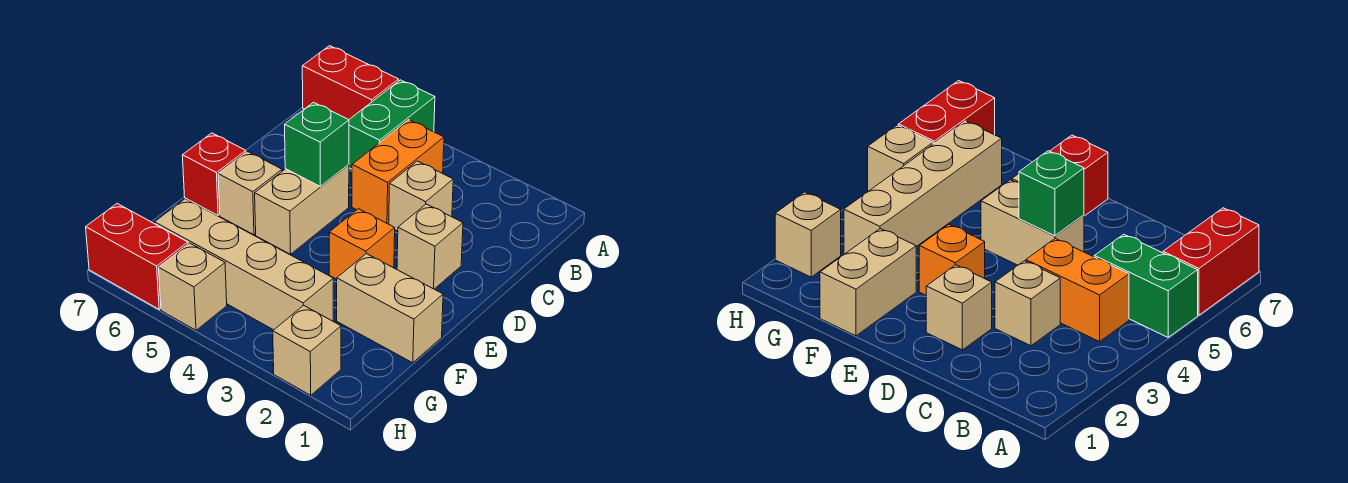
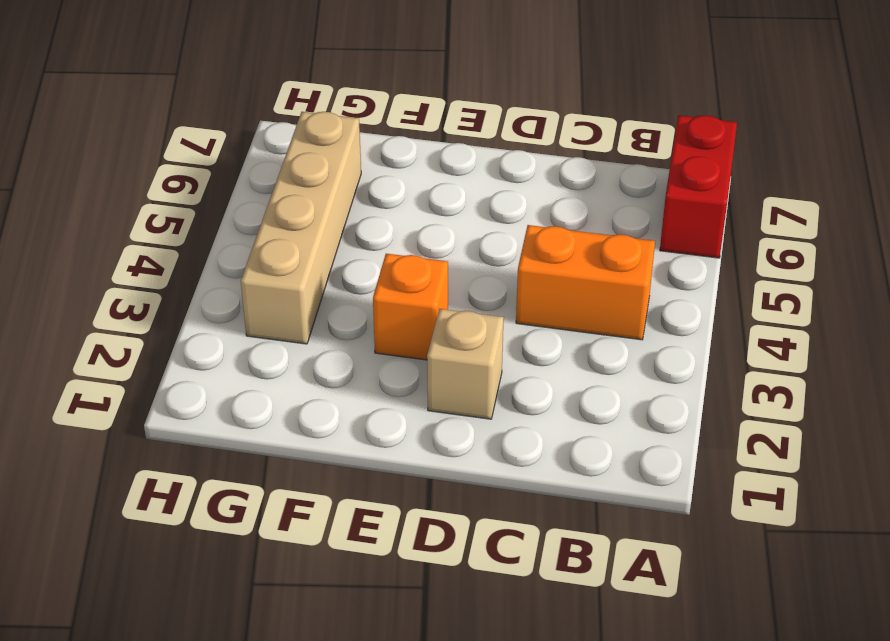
none -> green 1x2 brick [349,80,435,169]
none -> tan 1x1 brick [389,161,453,231]
none -> tan 1x2 brick [255,165,349,254]

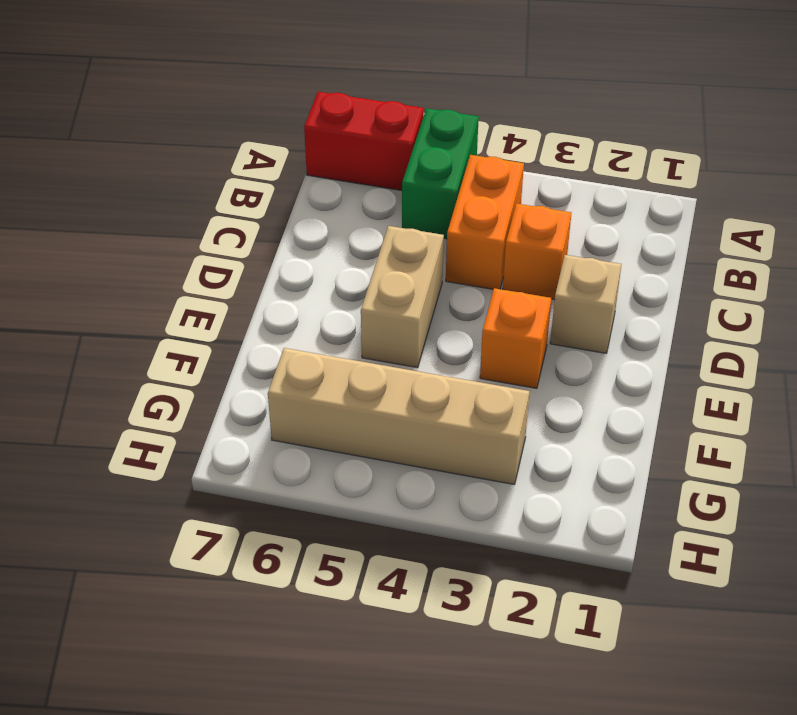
orange 1x1 brick [503,204,571,300] -> tan 1x1 brick [389,161,453,231]
none -> tan 1x1 brick [218,151,282,235]
none -> red 1x1 brick [182,133,246,215]
none -> tan 1x2 brick [337,254,443,363]

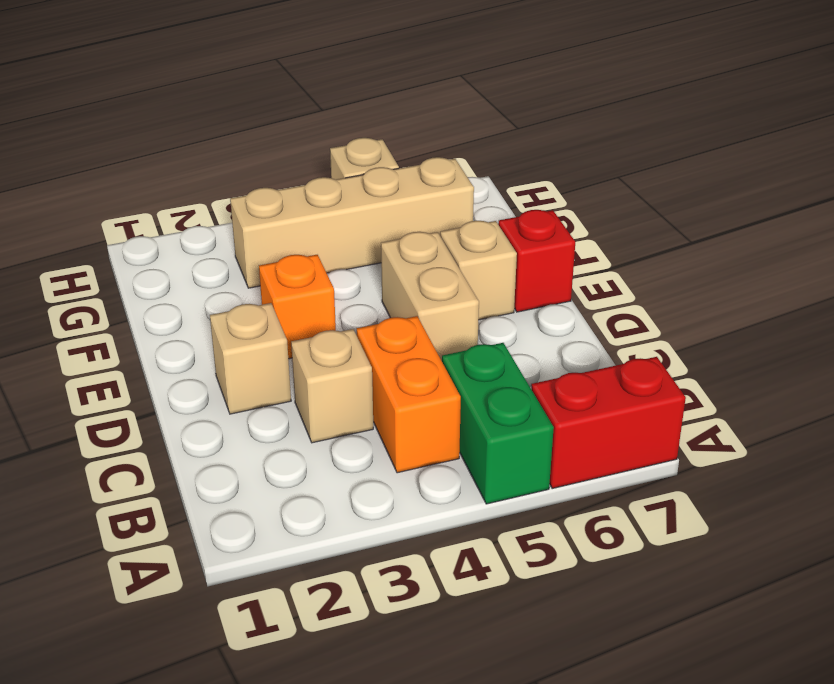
none -> tan 1x2 brick [337,254,443,363]
none -> tan 1x1 brick [273,305,341,395]
none -> red 1x2 brick [86,204,188,309]

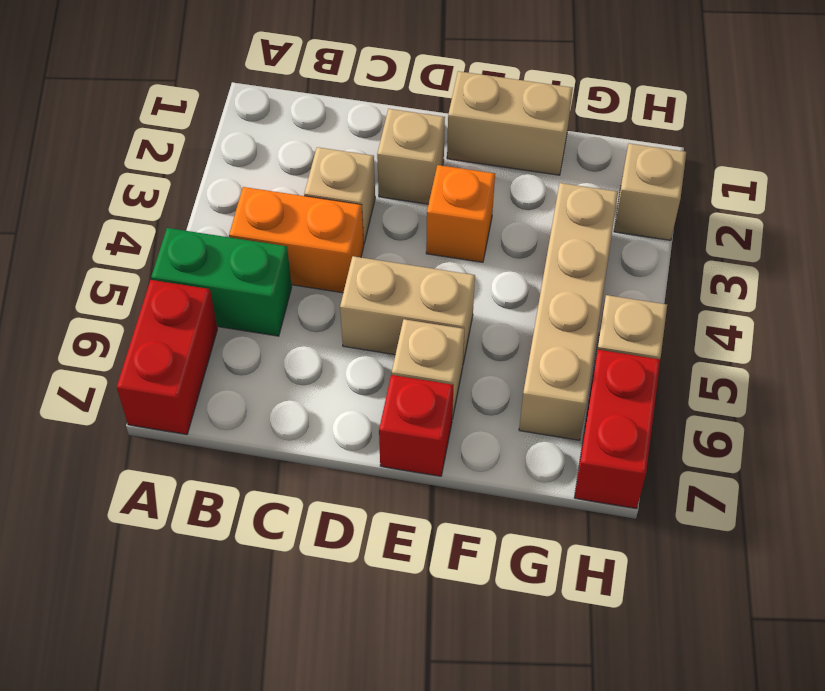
tan 1x2 brick [447,71,573,175] -> tan 1x2 brick turned to [337,254,443,363]
none -> green 1x1 brick [285,102,349,187]

